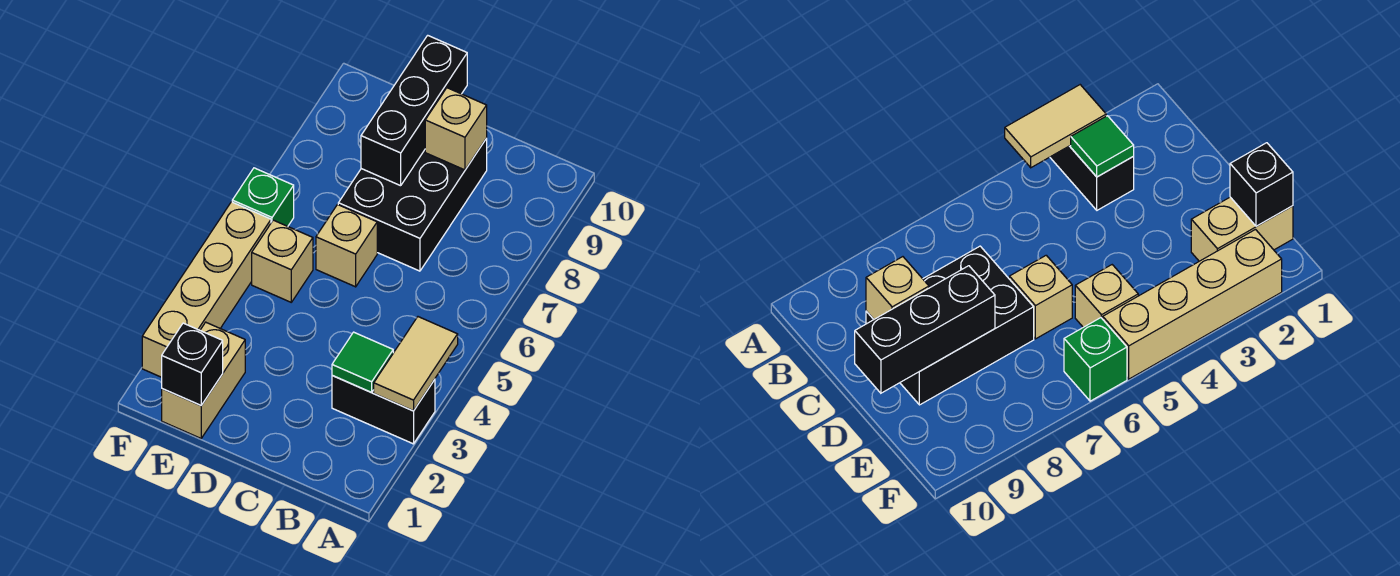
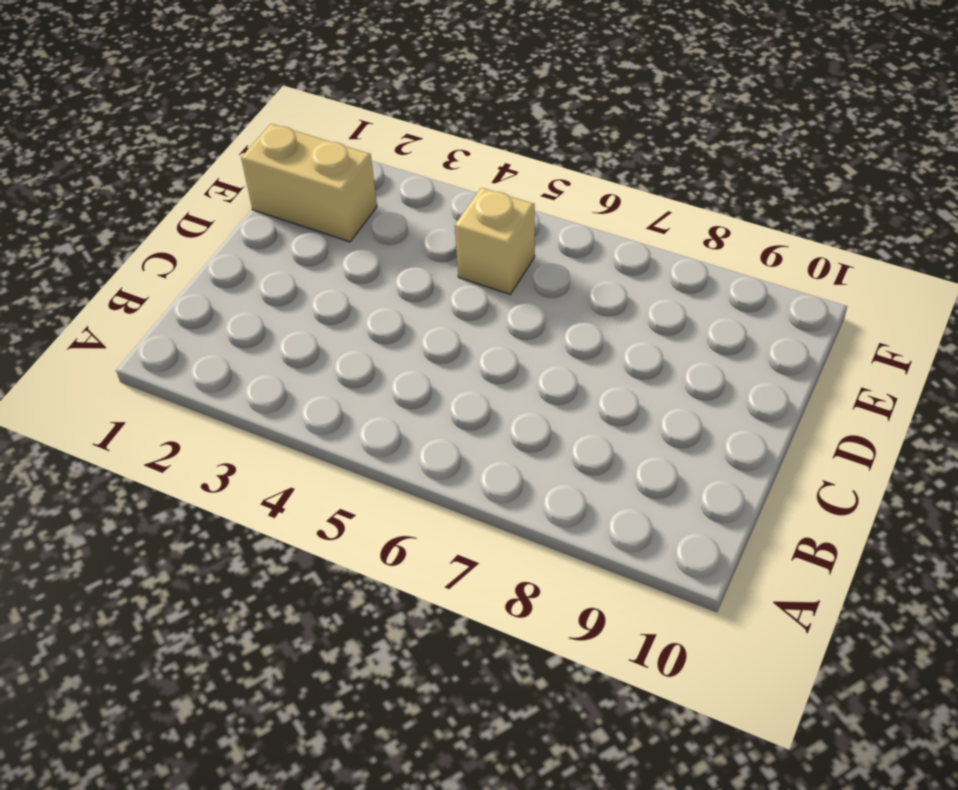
none -> black 1x2 brick [332,376,435,444]
none -> black 2x3 brick [338,138,487,271]
none -> tan 1x1 brick [316,205,377,287]

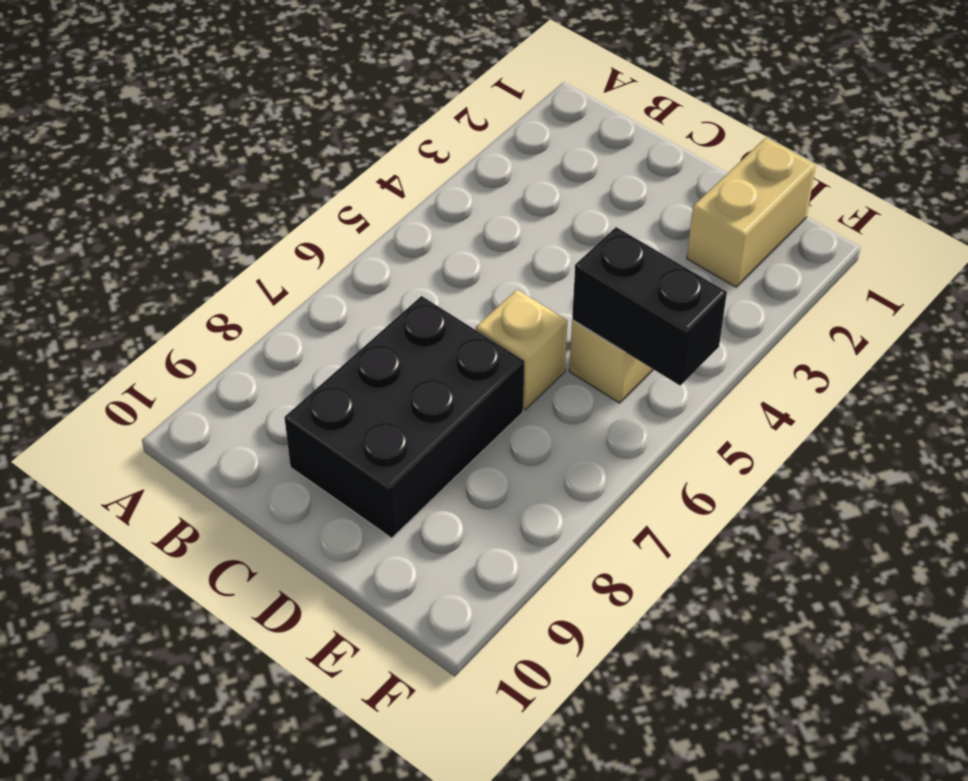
black 1x2 brick [572,227,727,386] -> black 1x2 brick moved to [332,376,435,444]
none -> tan 1x4 brick [142,202,271,377]
none -> green 1x1 brick [232,168,294,226]
none -> tan 1x2 tile [374,317,458,411]

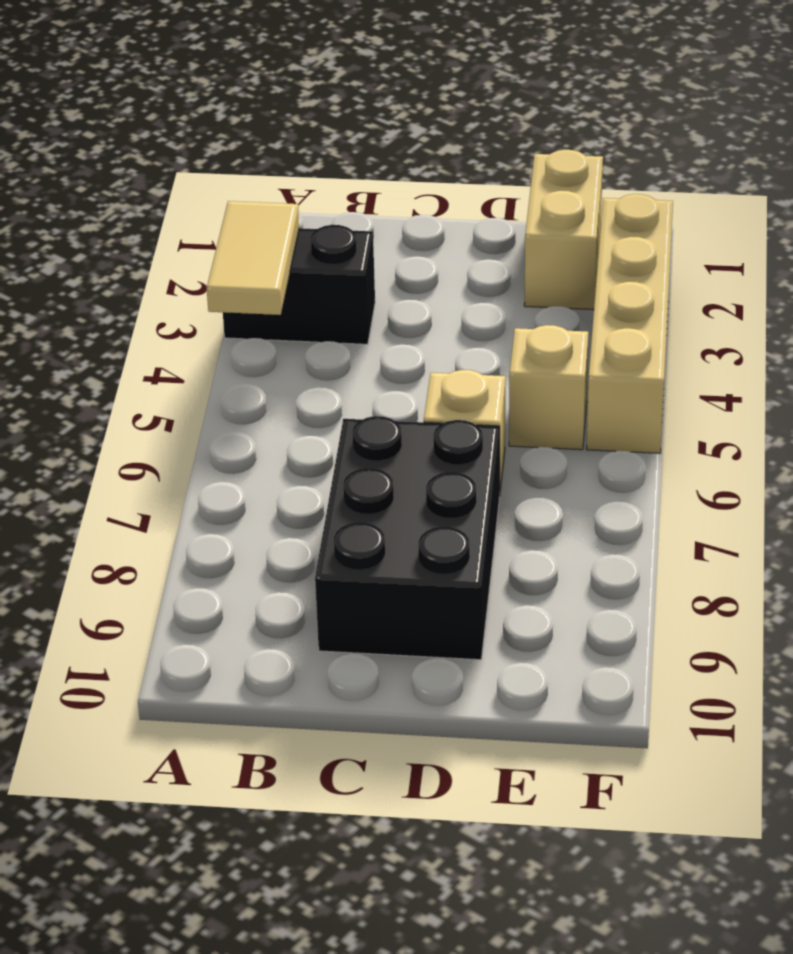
none -> green 1x1 brick [232,168,294,226]
none -> green 1x1 tile [332,332,393,392]
none -> tan 1x1 brick [425,88,487,170]

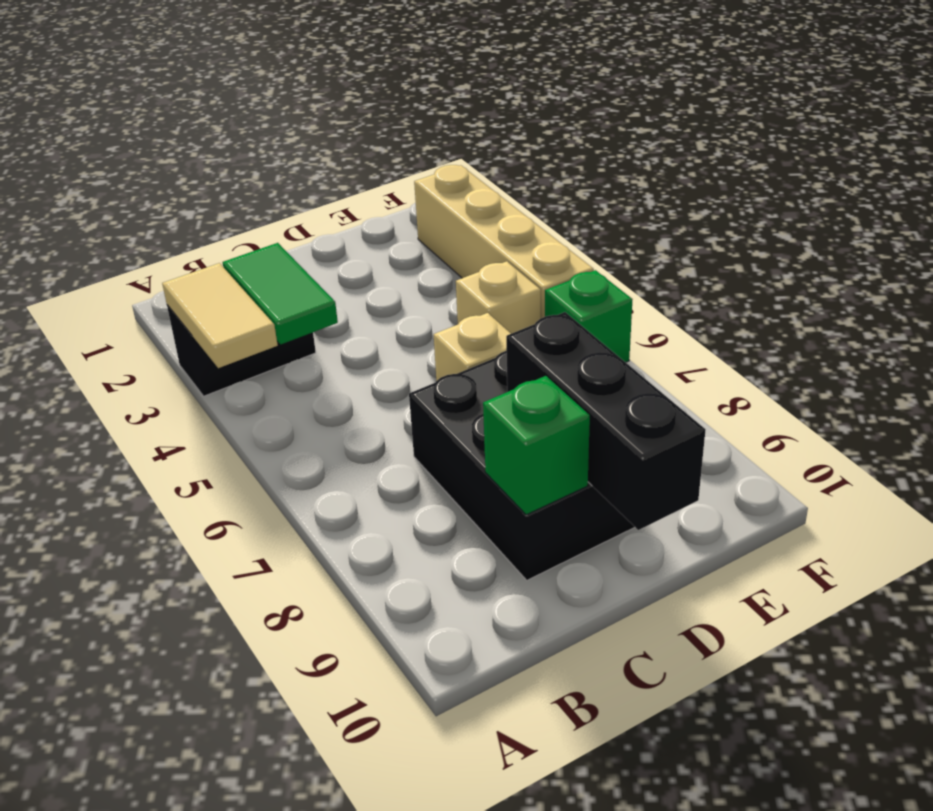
green 1x2 tile [223,243,338,344] -> green 1x1 tile [332,332,393,392]
green 1x1 brick [483,376,590,515] -> tan 1x1 brick [425,88,487,170]
none -> tan 1x2 brick [162,322,245,438]
none -> black 1x1 brick [162,323,223,405]

